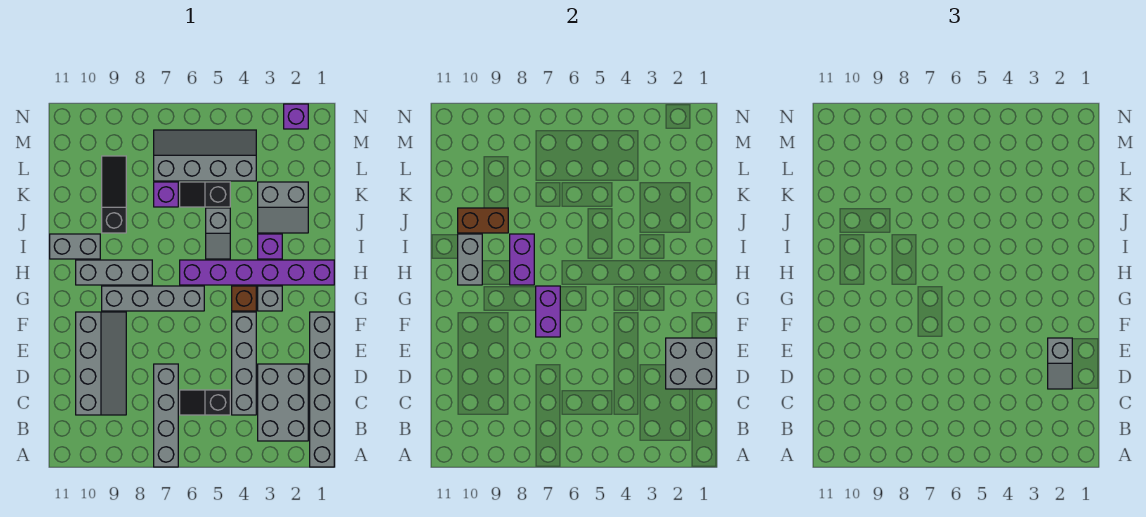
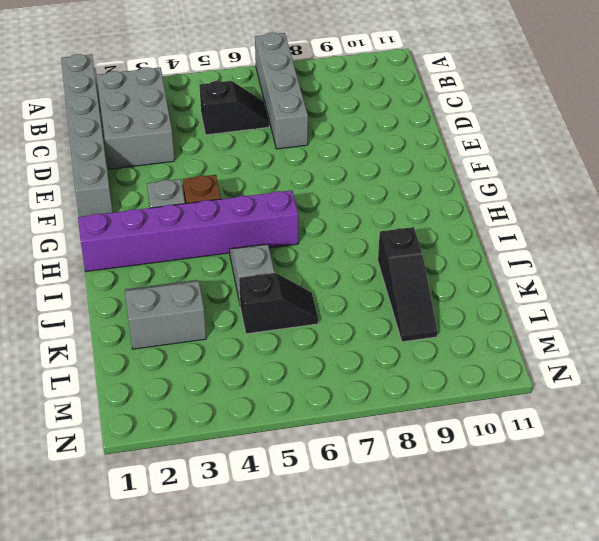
none -> grey 1x4 brick [232,312,256,415]
none -> grey 2x4 slope [76,312,126,415]
none -> grey 1x4 brick [102,286,204,311]

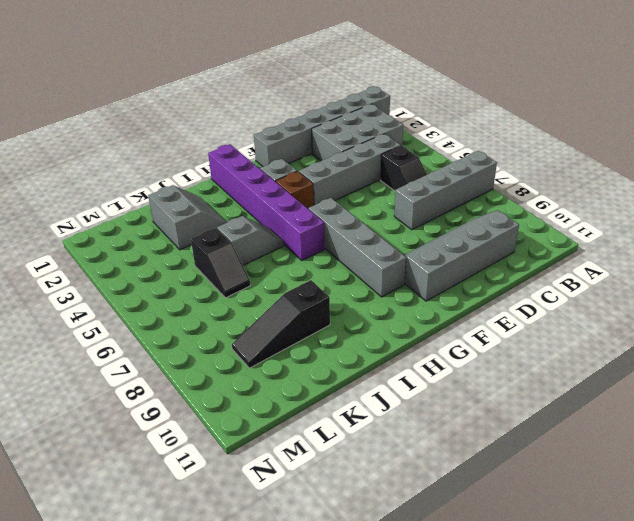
none -> grey 1x3 brick [76,260,152,285]
none -> purple 1x1 brick [258,234,282,259]
none -> grey 1x2 brick [50,234,100,259]

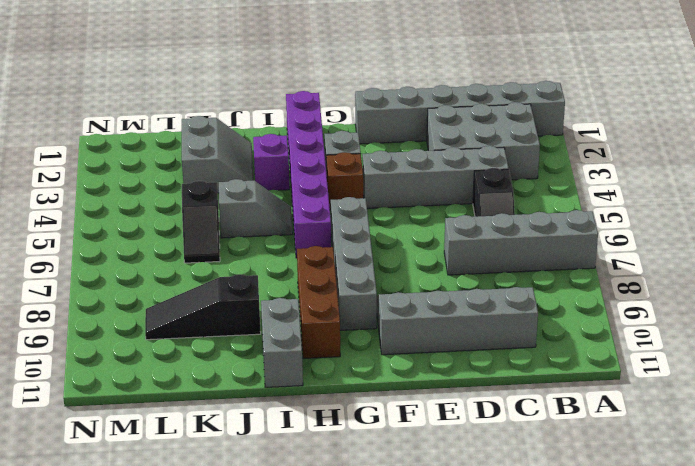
brown 1x3 brick [297,246,340,359] -> grey 1x3 brick [76,260,152,285]
none -> purple 1x1 brick [154,182,178,207]
none -> grey 2x4 slope [154,130,256,181]
none -> purple 1x1 brick [284,104,308,129]

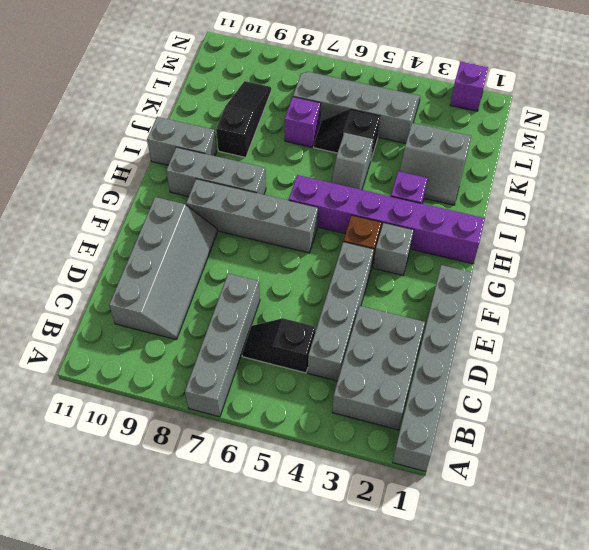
none -> grey 2x2 brick [666,338,716,389]
none -> purple 1x2 brick [536,286,560,337]
none -> purple 1x2 brick [510,234,534,285]

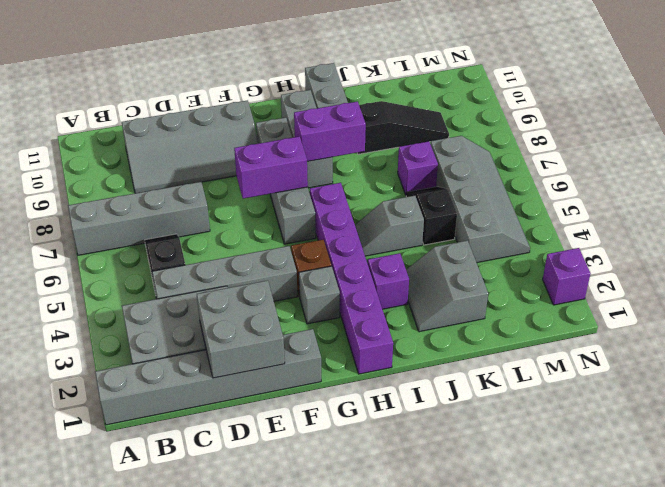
none -> grey 1x2 brick [458,234,482,285]
none -> brown 1x2 brick [458,208,508,233]
none -> grey 1x2 slope [1048,338,1072,389]

